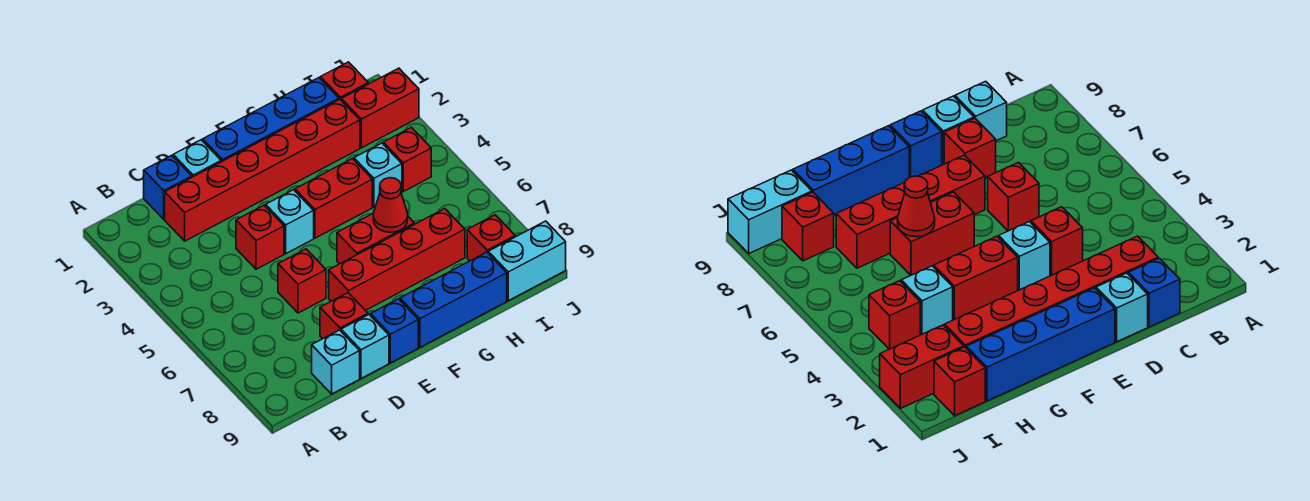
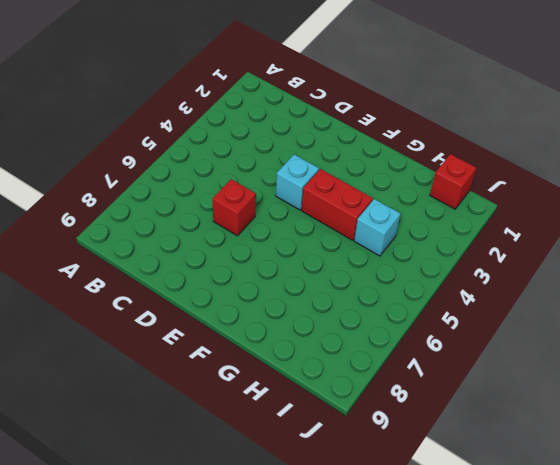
none -> blue 1x1 brick [144,155,192,219]
none -> red 1x6 brick [165,99,360,241]
none -> cyan 1x1 brick [312,330,360,394]

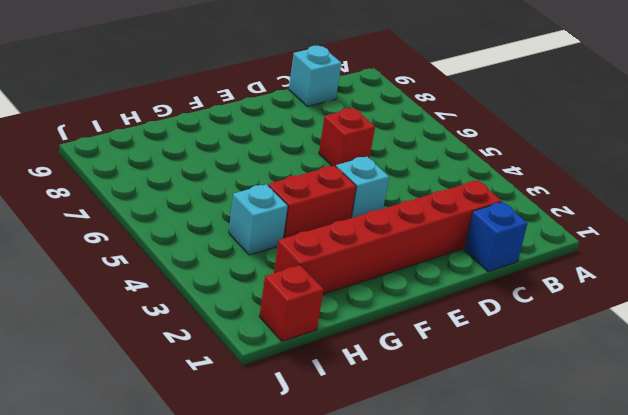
none -> cyan 1x1 brick [173,140,221,177]
none -> red 1x1 brick [236,205,284,269]
none -> red 1x1 brick [320,293,368,339]

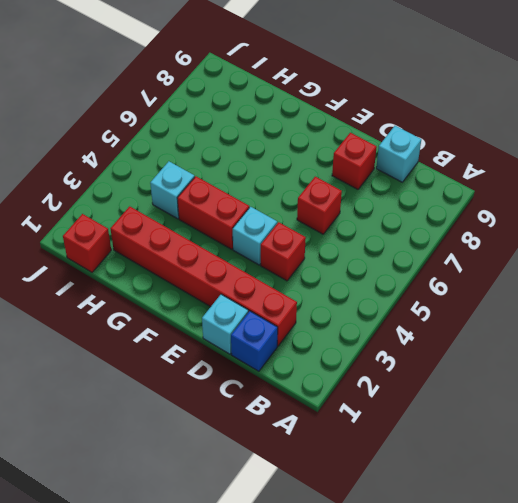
none -> cyan 1x1 brick [341,315,389,378]
none -> blue 1x4 brick [203,78,339,162]
none -> red 1x4 brick [329,209,465,311]

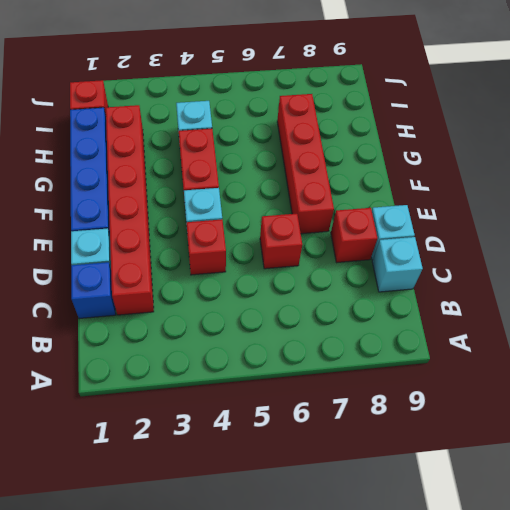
none -> blue 1x1 brick [370,299,418,363]
none -> red 1x2 brick [337,214,414,264]
none -> blue 1x3 brick [400,252,507,347]

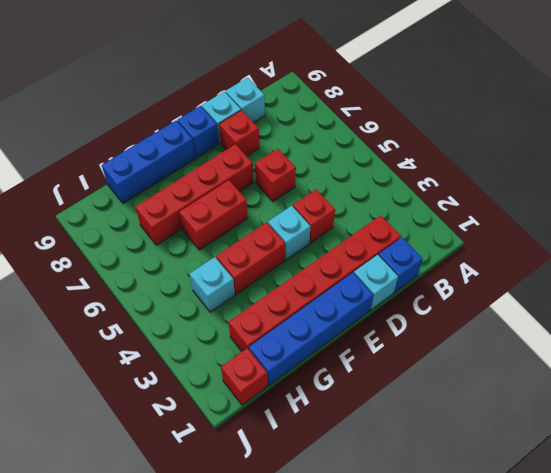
none -> red 1x2 brick [341,68,419,148]
none -> red 1x1 brick [383,127,431,191]
none -> red 1x1 brick [467,215,515,261]

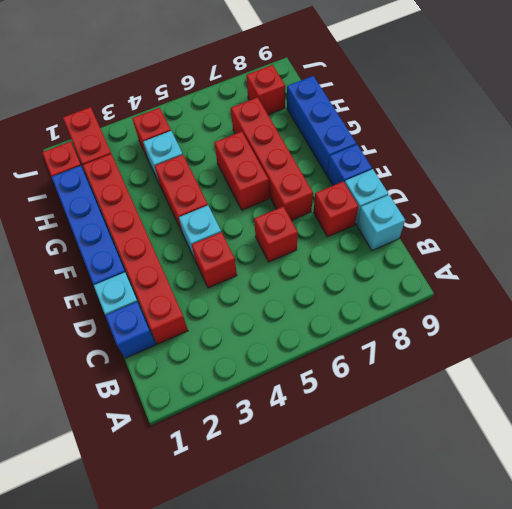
none -> cyan 1x2 brick [488,221,566,301]
none -> red 1x1 cone [373,178,408,232]

